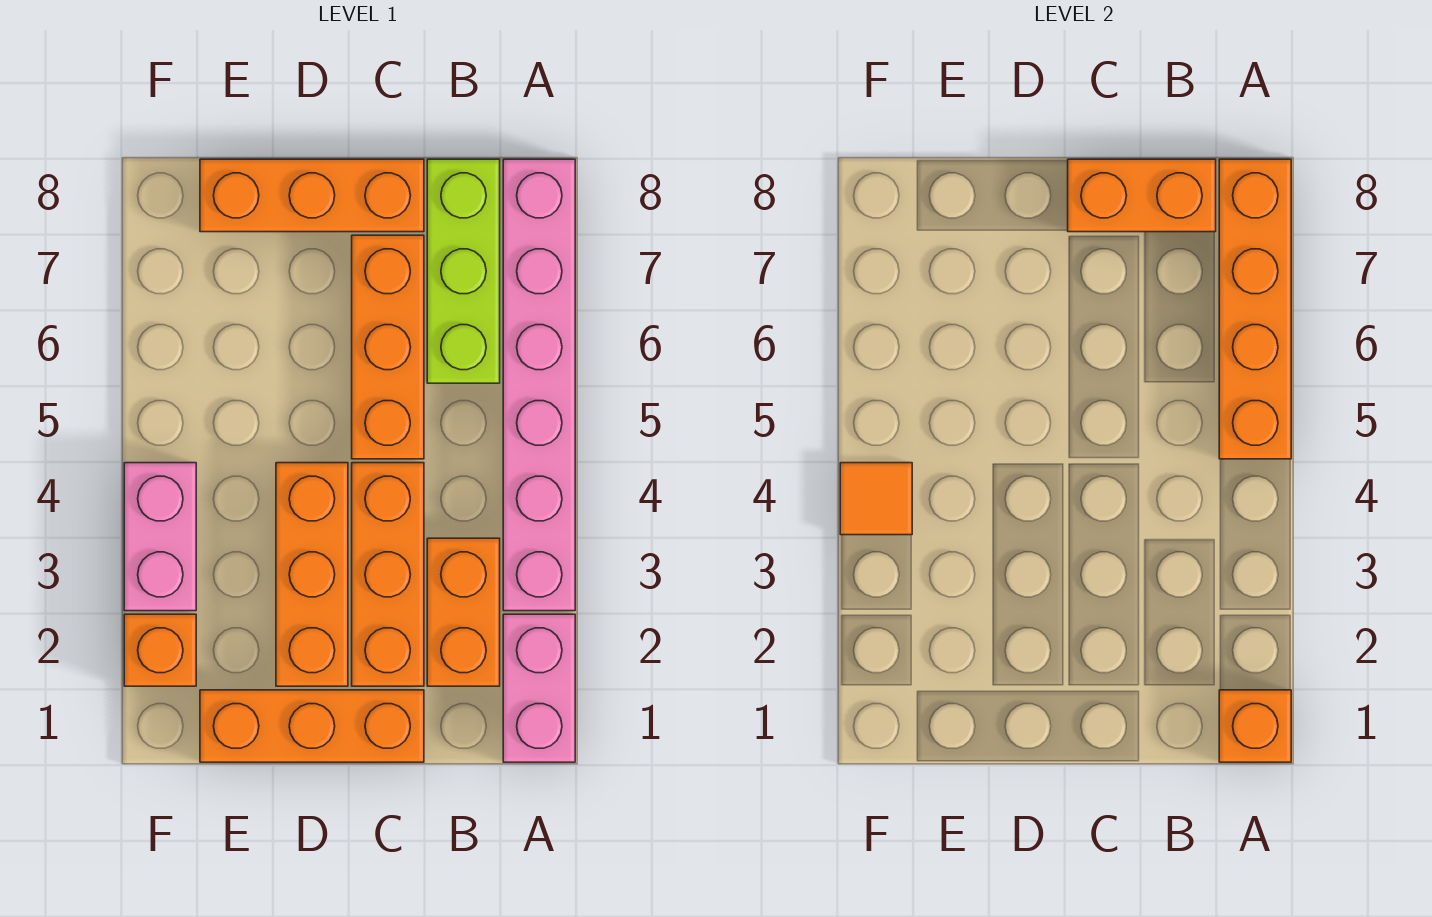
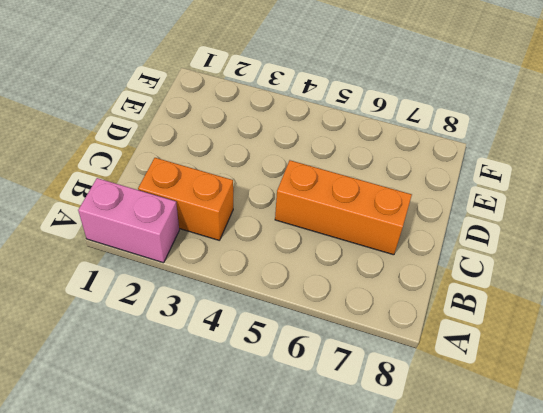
none -> pink 1x6 brick [503,159,575,611]
none -> lime 1x3 brick [427,159,500,383]
none -> orange 1x3 brick [200,690,424,762]

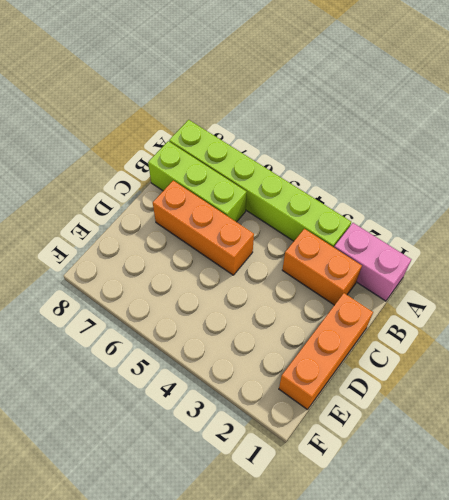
lime 1x6 brick [169,120,351,247] -> pink 1x6 brick [503,159,575,611]
none -> orange 1x3 brick [352,463,424,686]
none -> orange 1x3 brick [200,159,424,232]
none -> orange 1x3 brick [276,463,348,686]

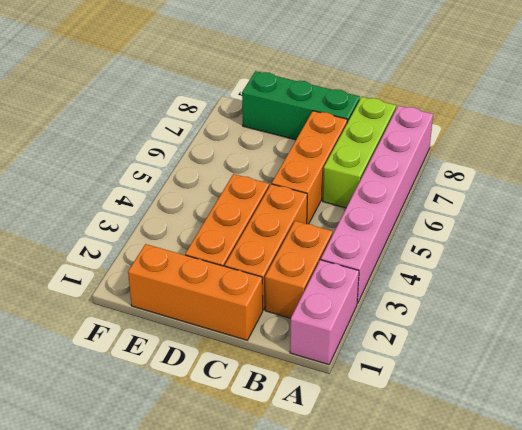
green 1x3 brick [242,71,360,140] -> orange 1x3 brick [200,159,424,232]
none -> orange 1x1 brick [124,614,196,686]
none -> pink 1x2 brick [124,463,196,611]
none -> orange 1x1 brick [1219,690,1291,762]

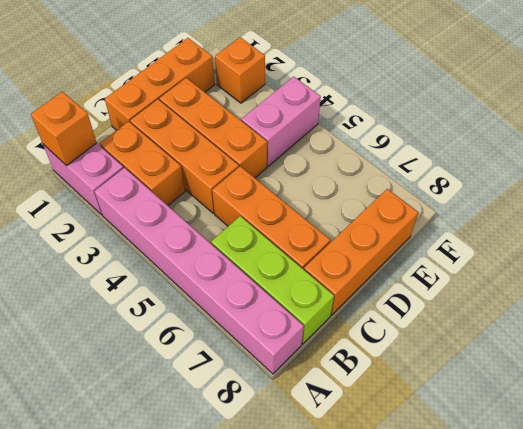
pink 1x2 brick [241,77,321,166] -> pink 1x2 brick turned to [124,463,196,611]
none -> orange 1x4 brick [1219,159,1291,459]
none -> orange 1x2 brick [1068,159,1216,232]
none -> orange 1x1 tile [840,463,912,535]

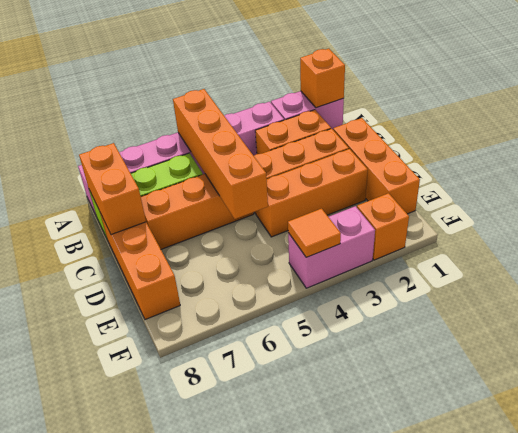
orange 1x4 brick [173,89,268,219] -> orange 1x4 brick turned to [1219,159,1291,459]

